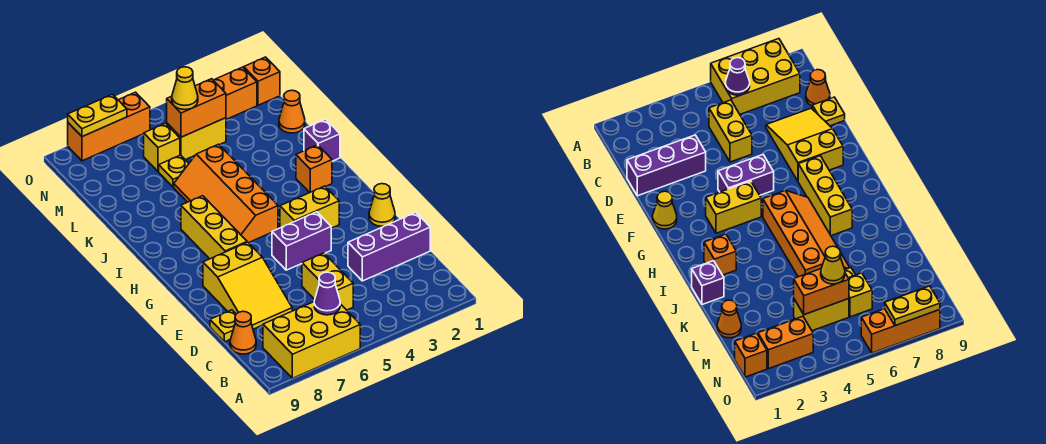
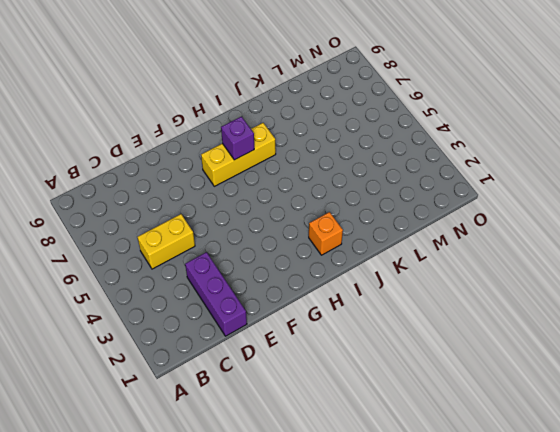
purple 1x1 brick [221,117,254,160] -> purple 1x1 brick moved to [304,119,340,161]
none -> yellow 2x3 brick [263,302,360,378]
none -> orange 1x1 cone [230,311,256,354]
none -> yellow 2x3 slope [203,242,292,329]

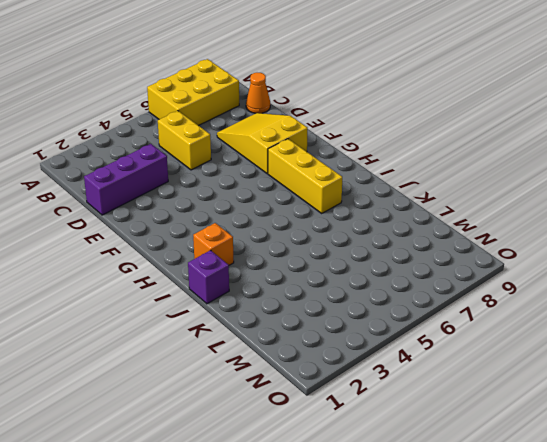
none -> yellow 1x1 plate [210,310,236,342]
none -> yellow 1x1 cone [369,184,395,226]
none -> purple 1x2 brick [272,212,331,270]

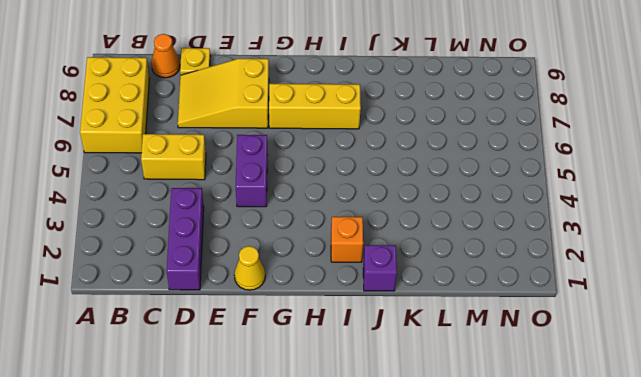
none -> yellow 1x2 brick [280,186,339,228]
none -> orange 2x4 slope [174,144,278,243]
none -> orange 1x1 cone [279,90,305,133]

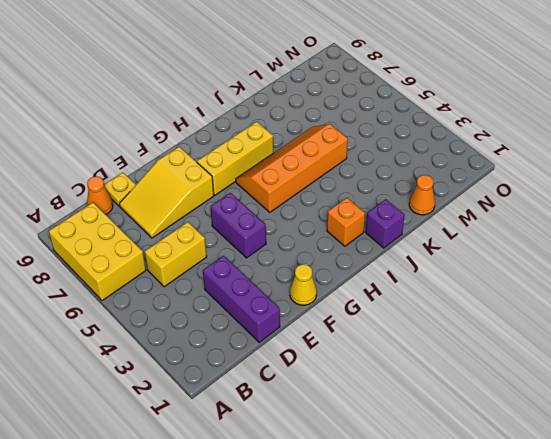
none -> yellow 1x2 brick [280,186,339,228]
none -> yellow 1x1 plate [159,155,189,187]
none -> yellow 1x2 brick [167,118,226,160]

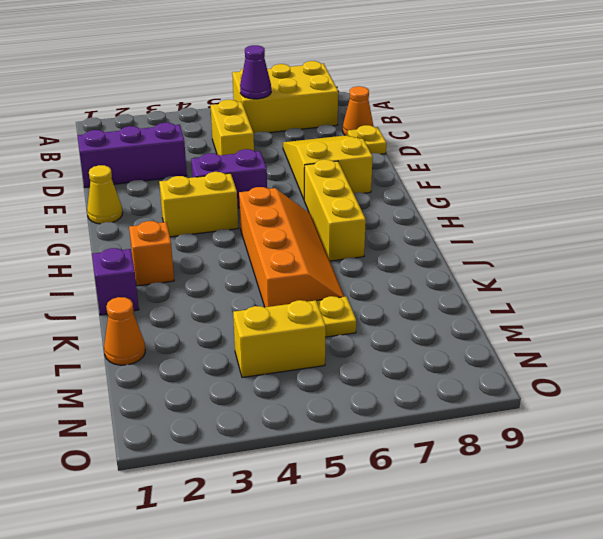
none -> yellow 1x1 brick [144,123,180,172]
none -> orange 1x1 brick [244,57,280,105]
none -> orange 1x2 brick [213,67,257,119]

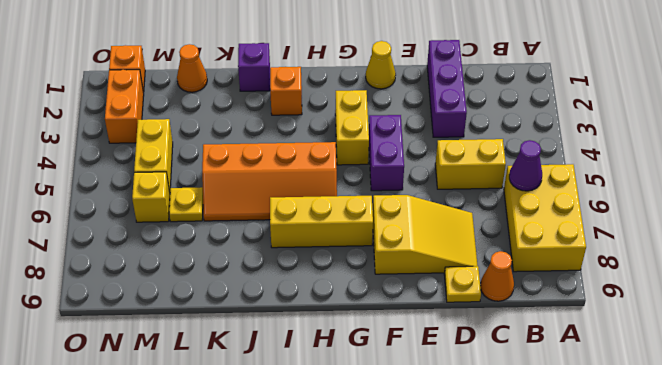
none -> orange 1x3 brick [68,92,150,161]
none -> orange 1x2 brick [167,79,226,137]
none -> yellow 1x2 plate [68,94,127,137]

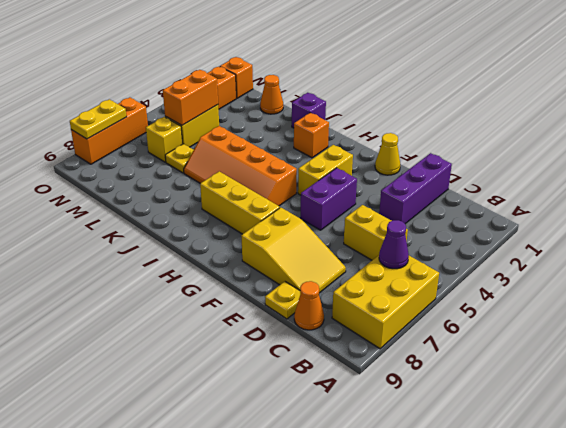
none -> yellow 1x1 cone [172,67,198,110]

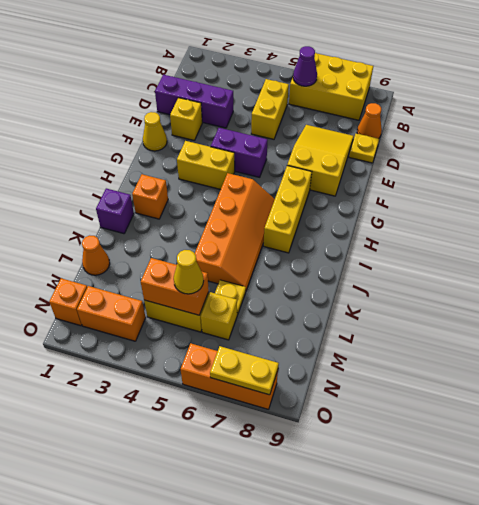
yellow 1x1 brick [170,98,202,141] -> none

